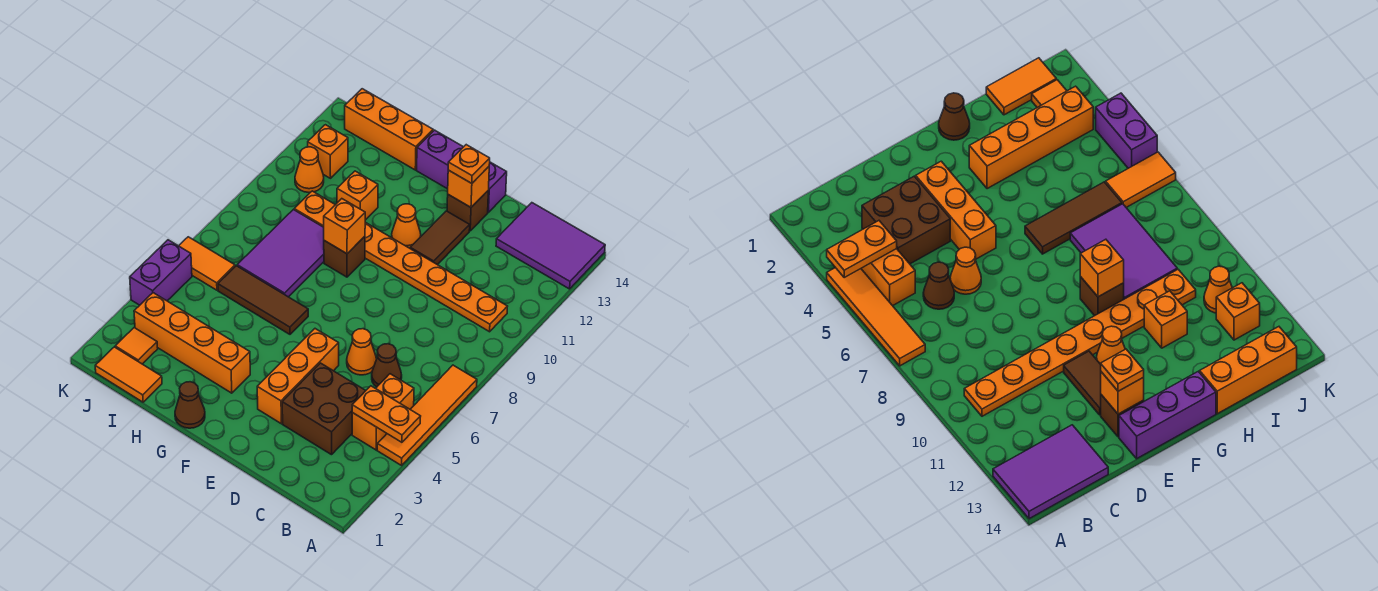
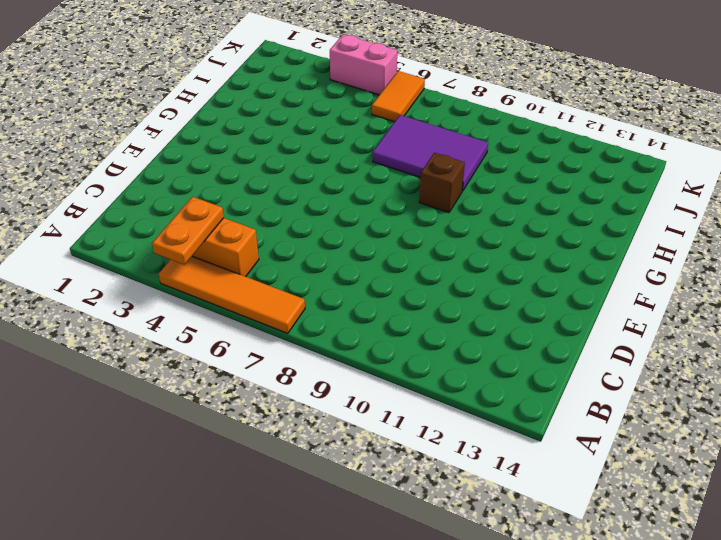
pink 1x2 brick [330,34,397,95] -> purple 1x2 brick [130,240,192,305]
none -> purple 2x3 tile [496,203,605,289]
none -> orange 1x8 plate [294,191,508,332]
none -> brown 2x2 brick [282,363,366,455]

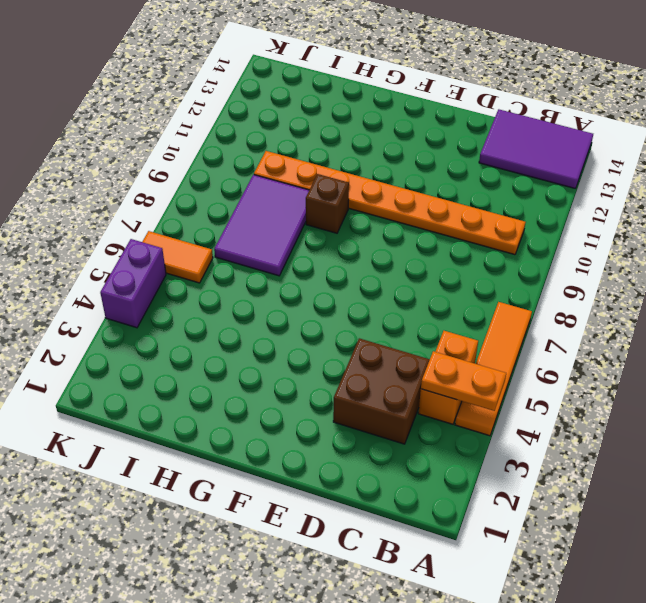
none -> brown 1x1 cone [372,344,402,387]
none -> orange 1x1 cone [347,329,376,375]
none -> orange 1x3 brick [257,329,339,424]

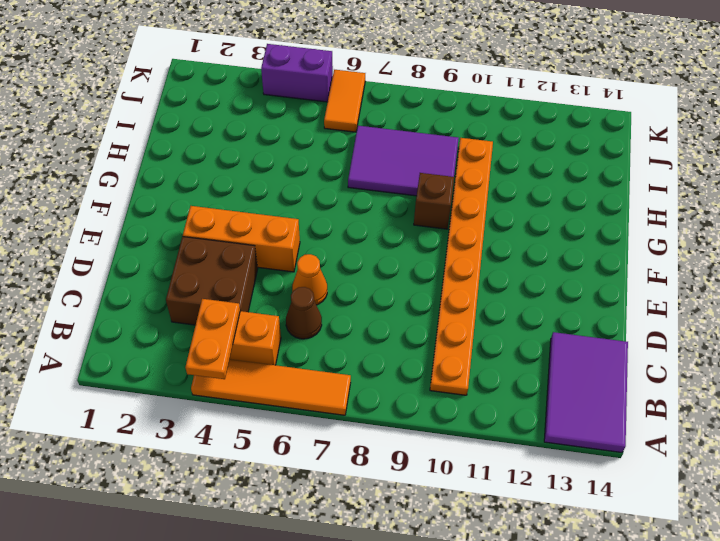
none -> brown 1x2 tile [410,211,470,265]
none -> brown 1x1 brick [447,191,488,231]
none -> purple 1x3 brick [417,130,507,212]

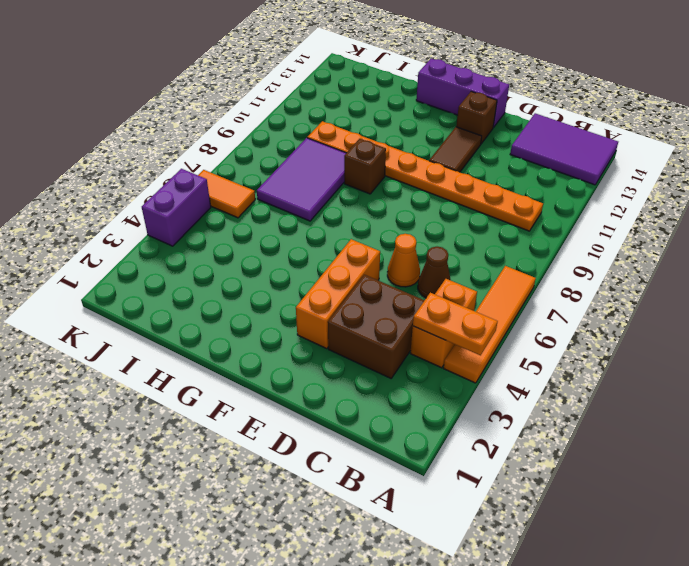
none -> orange 1x1 cone [392,204,421,248]
none -> brown 1x1 cone [175,382,205,428]
none -> orange 1x4 brick [134,293,250,393]

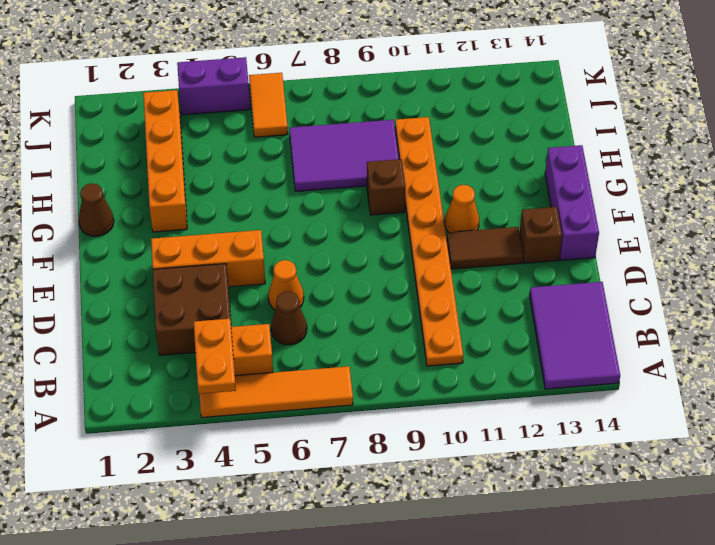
none -> brown 1x3 tile [218,266,308,334]
none -> orange 1x1 brick [337,171,378,220]
none -> orange 1x3 brick [345,89,433,170]

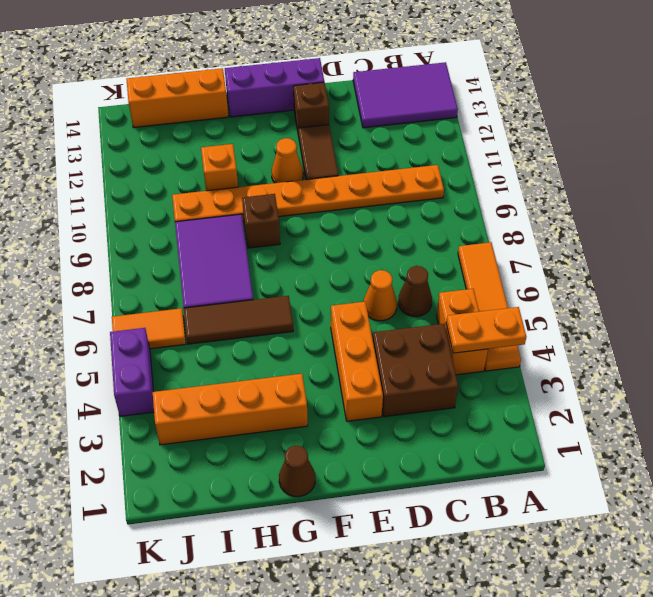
none -> orange 1x2 tile [95,347,162,402]
none -> orange 1x1 tile [115,328,158,364]
none -> orange 1x1 cone [295,147,324,192]

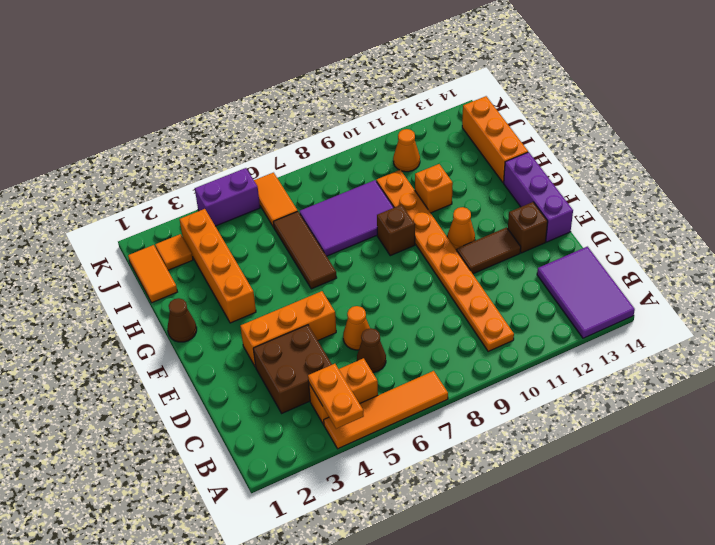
none -> orange 1x1 brick [308,125,348,178]
none -> orange 1x1 brick [448,167,489,207]
none -> orange 1x1 brick [324,199,365,254]

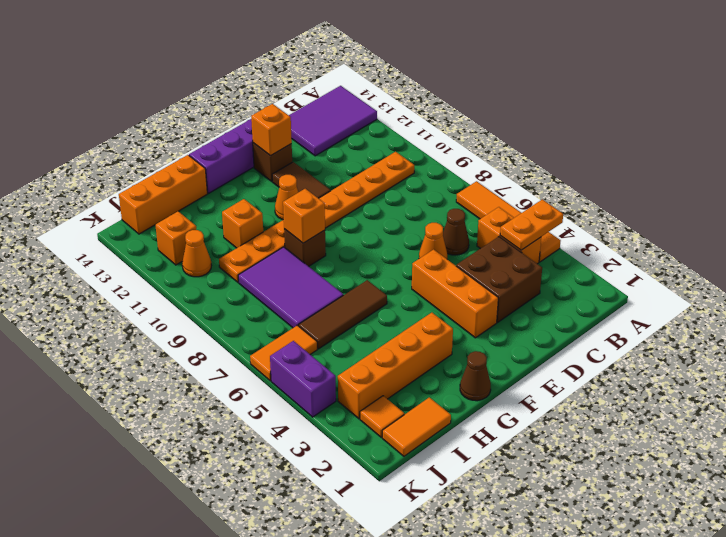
none -> orange 1x1 plate [448,145,490,183]

